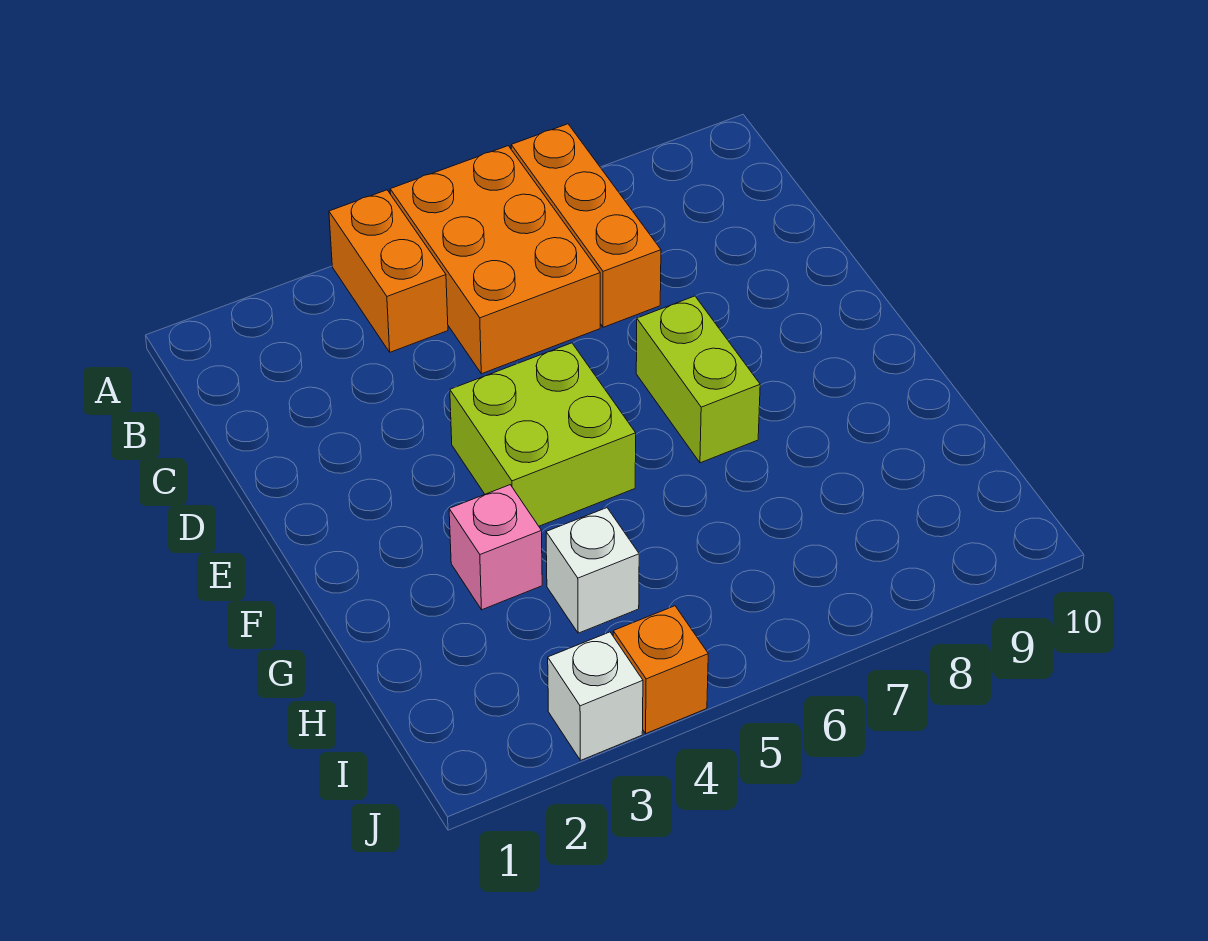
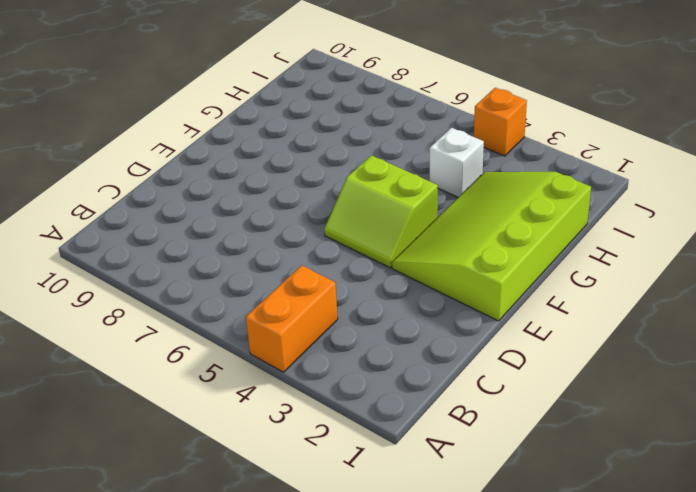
lime 3x4 slope [392,172,591,321] -> pink 1x1 brick [449,485,542,610]
lime 2x2 slope [324,155,438,268] -> lime 2x2 brick [450,343,636,526]
none -> orange 2x3 brick [390,146,600,374]
none -> orange 1x3 brick [511,124,661,327]

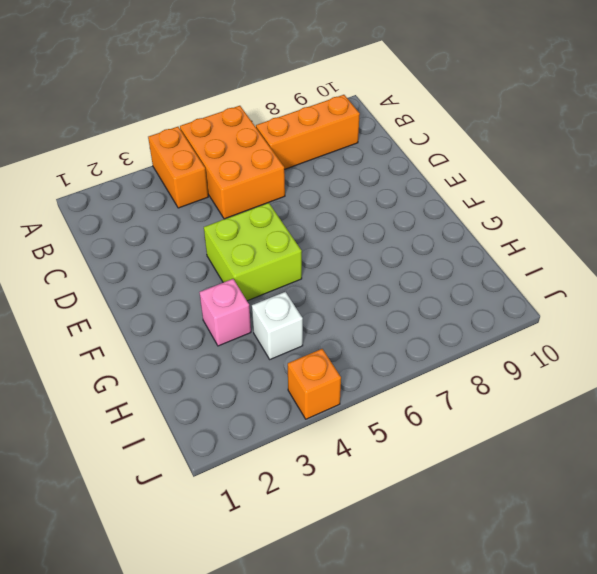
orange 1x3 brick [256,95,360,170] -> orange 1x3 brick turned to [511,124,661,327]
none -> lime 1x2 brick [636,296,760,463]
none -> white 1x1 brick [548,632,643,760]

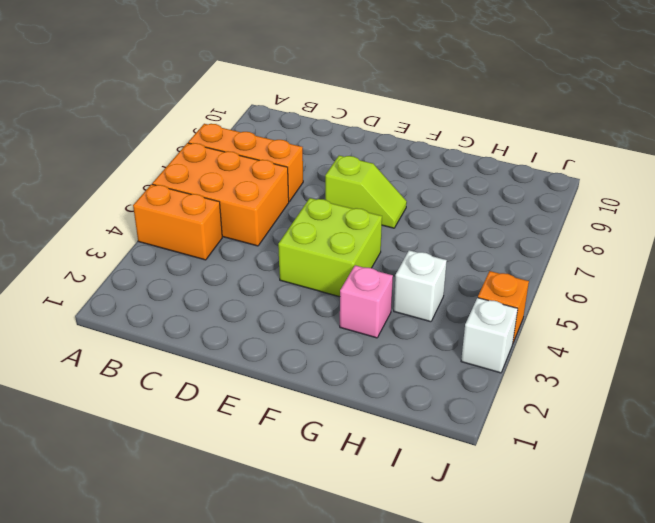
lime 1x2 slope [325,156,407,228] -> lime 1x2 brick [636,296,760,463]

